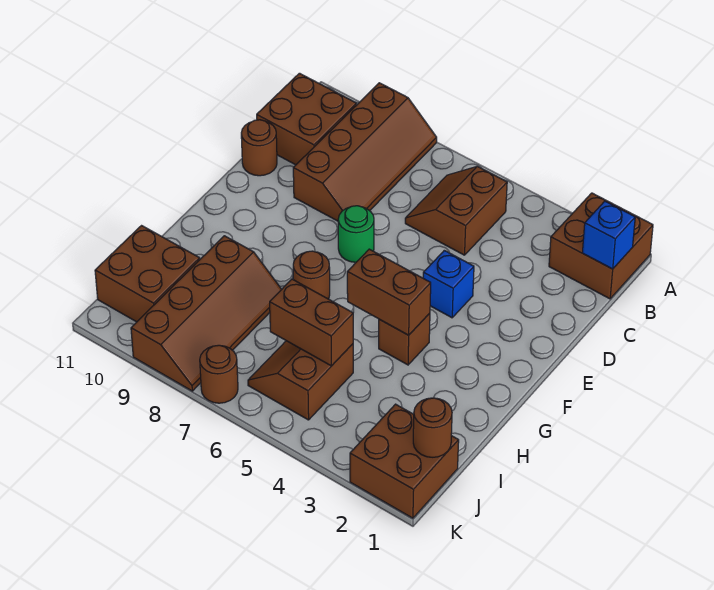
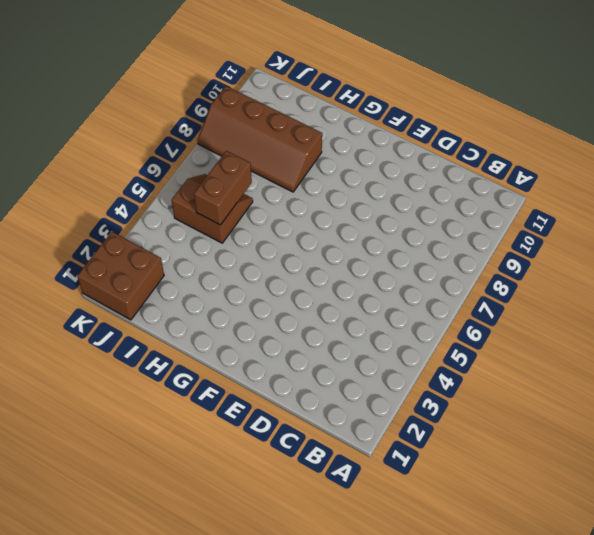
none -> brown 2x2 brick [549,193,653,299]
none -> brown 2x4 slope [293,83,437,221]
none -> brown 2x2 slope [405,166,507,255]

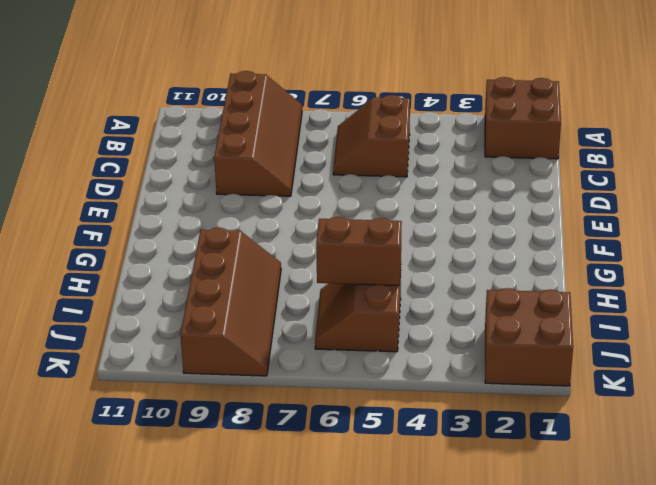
none -> brown 2x2 brick [257,73,356,165]
none -> brown 1x1 round brick [241,120,277,176]
none -> blue 1x1 brick [423,250,474,318]

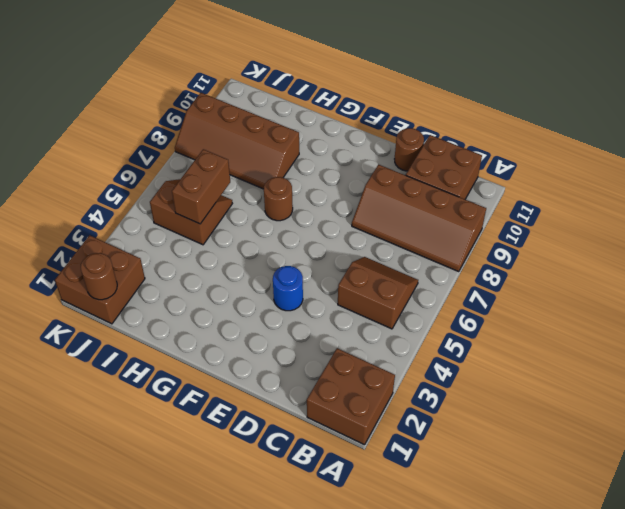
blue 1x1 round brick [273,266,303,311] -> blue 1x1 brick [423,250,474,318]
none -> green 1x1 round brick [338,206,374,262]
none -> brown 1x1 brick [379,313,430,365]
none -> brown 2x2 brick [95,226,200,322]

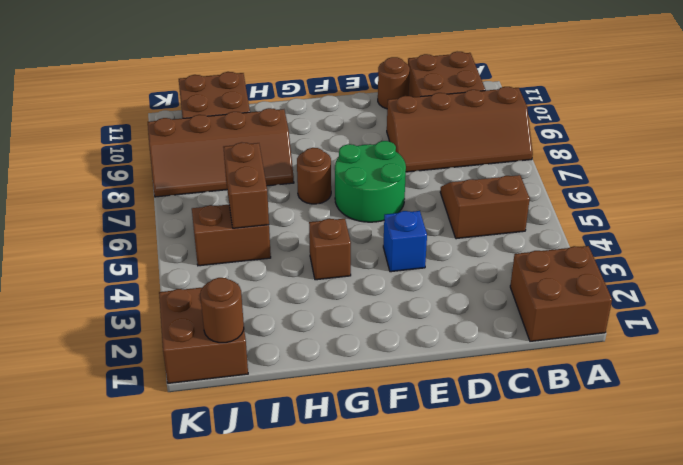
green 2x2 round brick [335,141,406,222] -> green 1x1 round brick [338,206,374,262]
none -> brown 1x1 round brick [200,345,238,403]
none -> blue 1x1 brick [582,201,635,269]
none -> brown 1x2 brick [347,249,431,335]

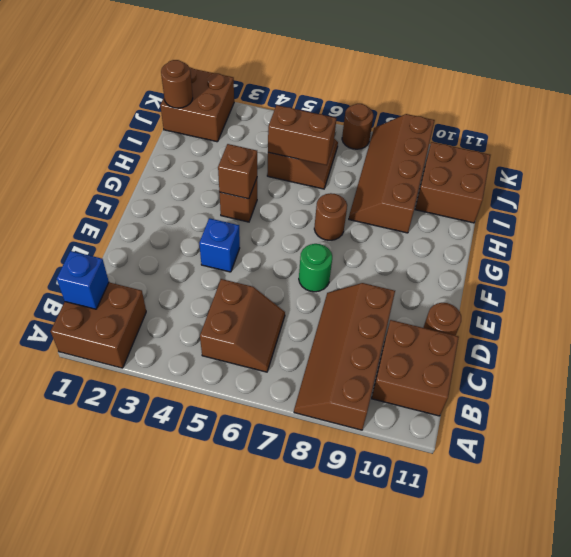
brown 1x1 brick [218,144,257,199] -> brown 1x2 brick [347,249,431,335]

